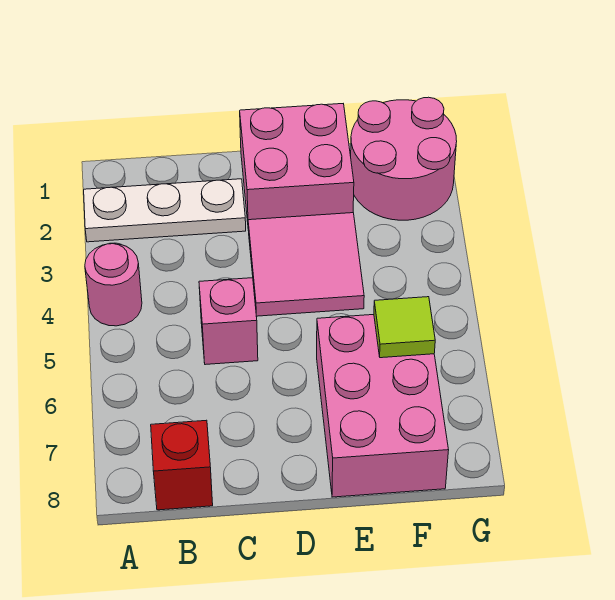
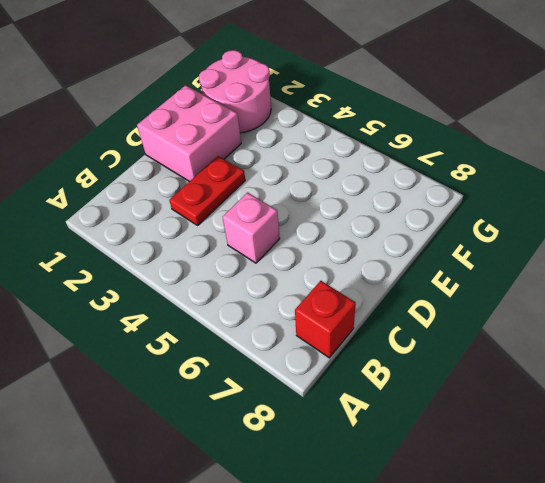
red 1x2 plate [169,156,245,225] -> pink 2x2 tile [248,213,364,316]
none -> white 1x3 plate [84,179,246,242]
none -> pink 1x1 round brick [85,244,142,326]

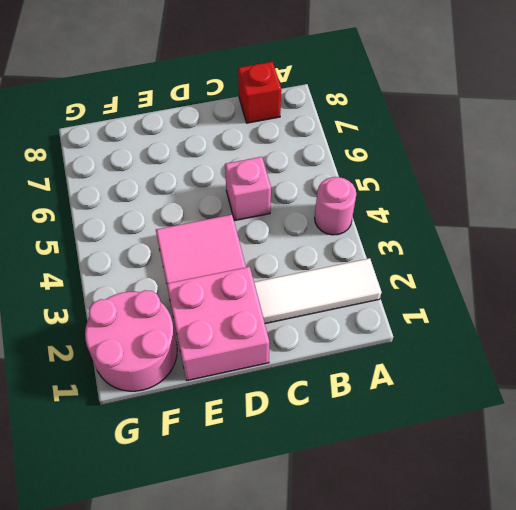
white 1x3 tile [254,258,382,324] -> white 1x3 plate [84,179,246,242]
none -> pink 2x3 brick [317,315,449,497]
none -> lime 1x1 tile [374,297,435,358]

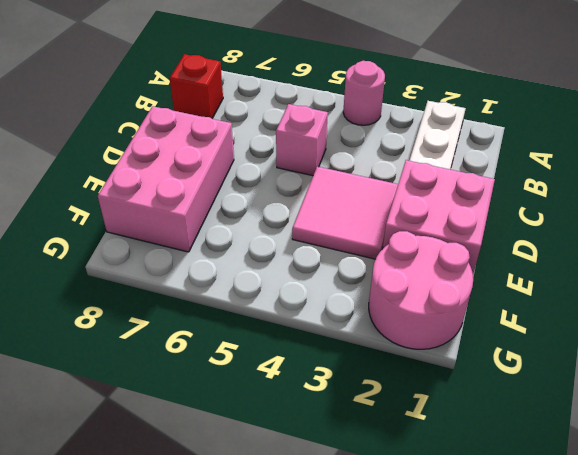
pink 2x3 brick [98,106,234,252] -> pink 2x3 brick turned to [317,315,449,497]
none -> lime 1x1 tile [374,297,435,358]

